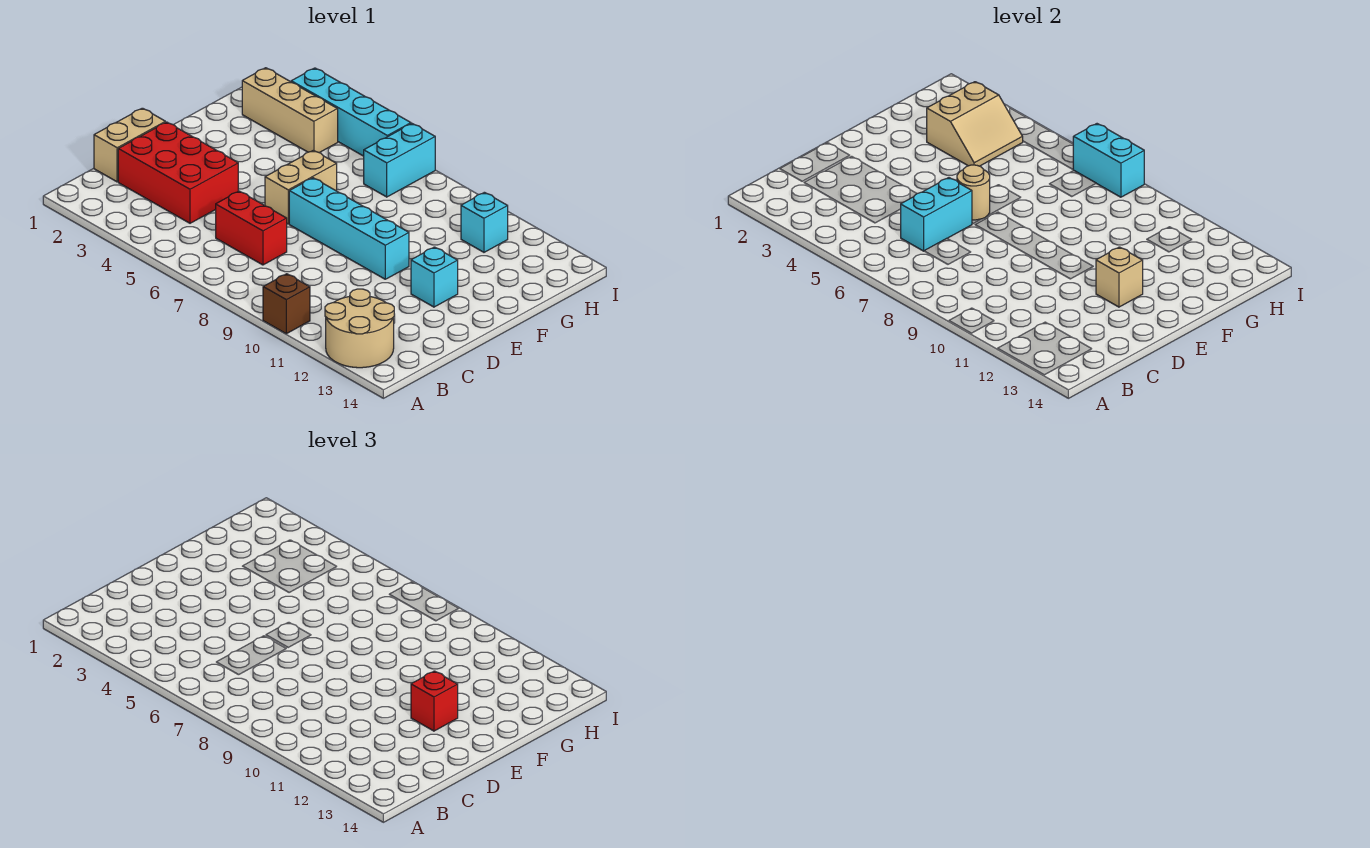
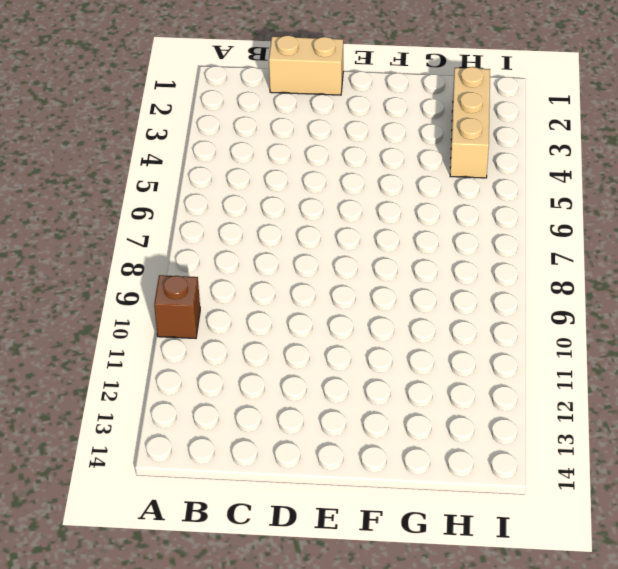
none -> tan 2x2 round brick [325,289,394,368]
none -> red 2x3 brick [118,122,238,223]
none -> red 1x2 brick [216,191,287,265]

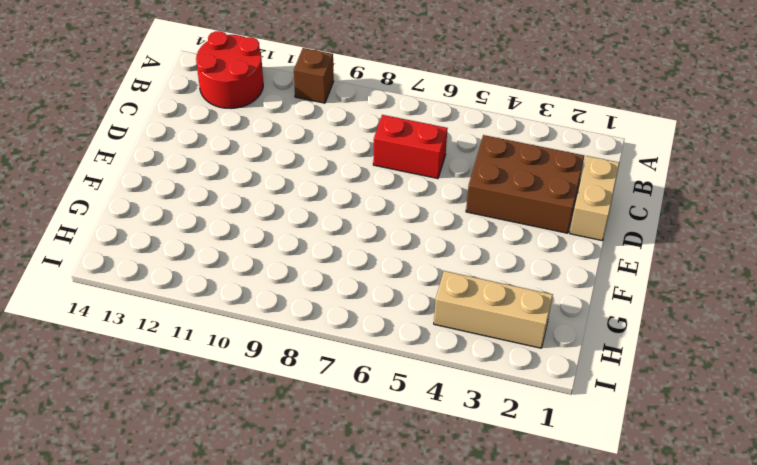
red 2x2 round brick [196,31,263,109] -> tan 2x2 round brick [325,289,394,368]
brown 2x3 brick [466,135,584,233] -> red 2x3 brick [118,122,238,223]
none -> tan 1x2 brick [265,150,337,224]
none -> cyan 1x4 brick [289,178,409,279]
none -> cyan 1x1 brick [411,247,458,307]

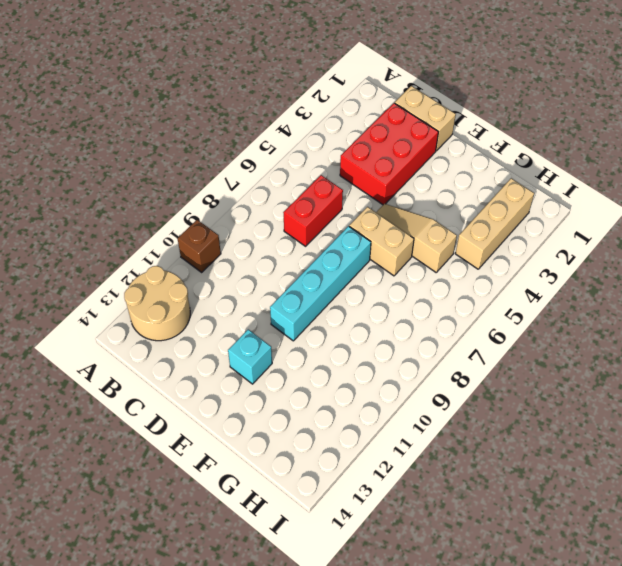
tan 1x3 slope [376,204,457,272] -> none
none -> cyan 1x2 brick [364,124,435,197]
none -> cyan 1x1 brick [461,192,508,252]
none -> cyan 1x4 brick [291,68,411,156]

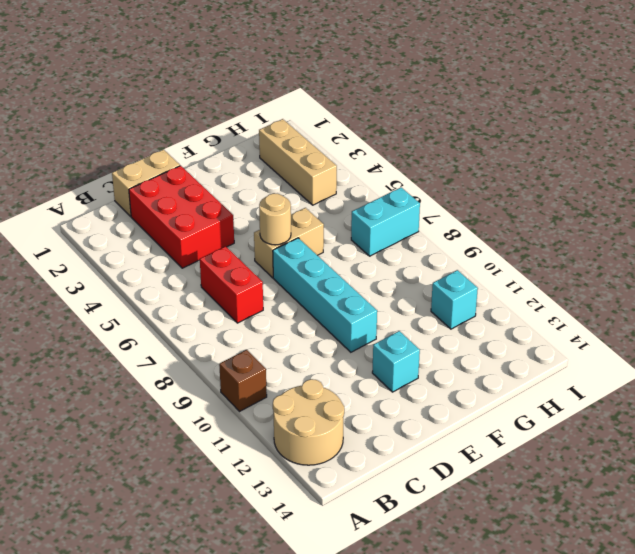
none -> cyan 1x4 brick [291,68,411,156]
none -> cyan 1x2 brick [901,178,972,251]
none -> tan 1x1 brick [1096,247,1143,307]

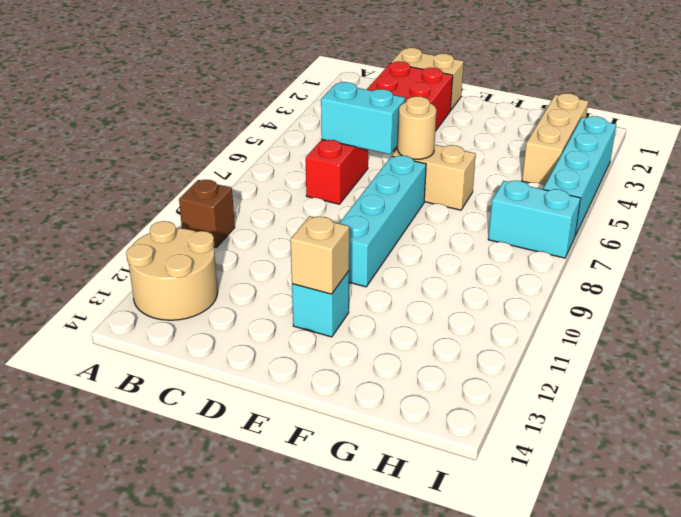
none -> cyan 1x1 brick [461,192,508,252]
none -> tan 2x2 slope [927,82,1023,166]
none -> cyan 1x2 brick [1073,124,1144,197]

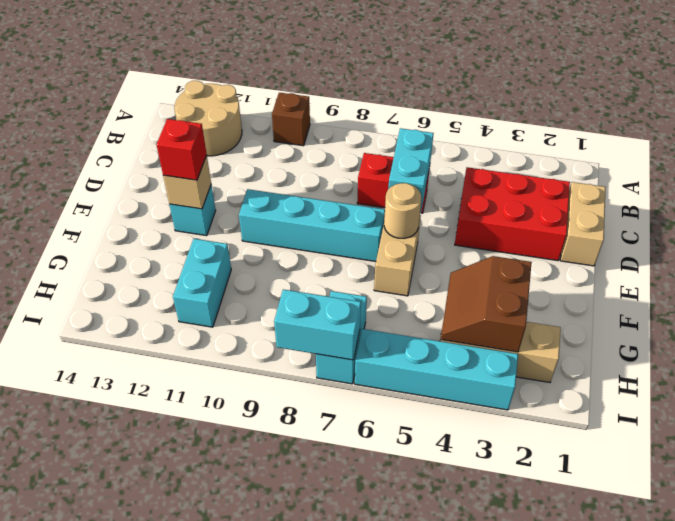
brown 2x2 slope [441,256,532,352] -> tan 2x2 slope [927,82,1023,166]
cyan 1x2 brick [173,239,231,327] -> cyan 1x1 brick [461,192,508,252]

